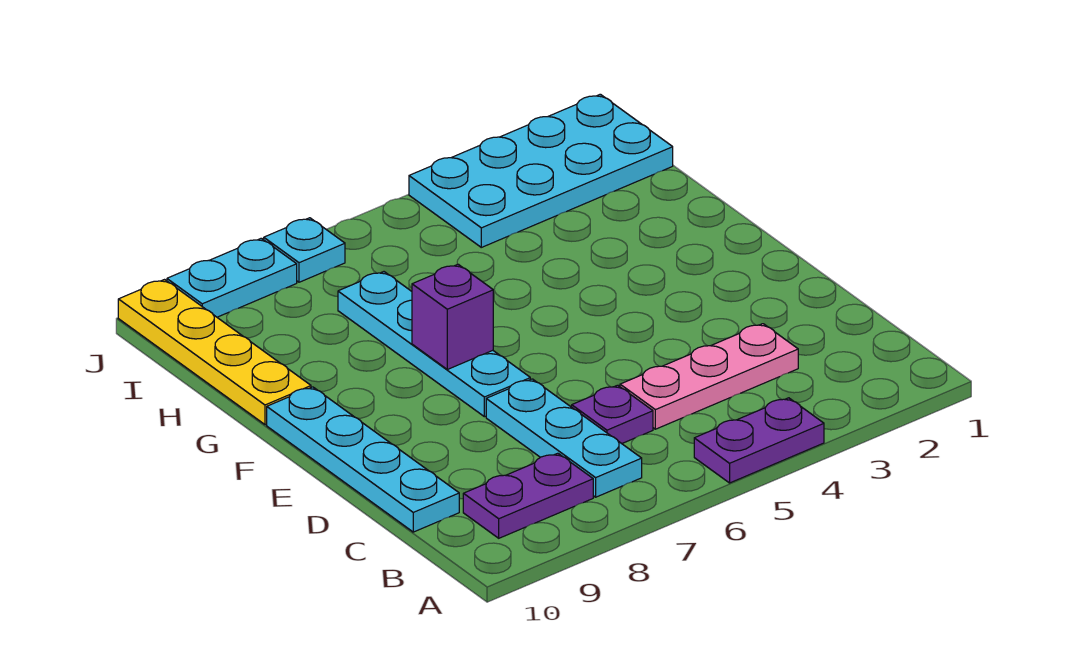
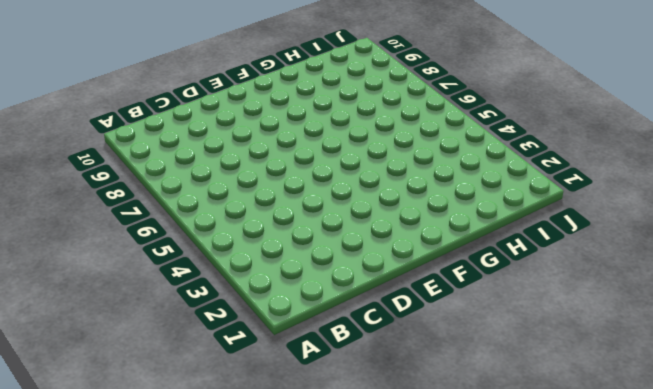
none -> purple 1x2 plate [694,398,824,483]
none -> cyan 1x3 plate [486,379,642,497]
none -> purple 1x2 plate [463,453,593,538]

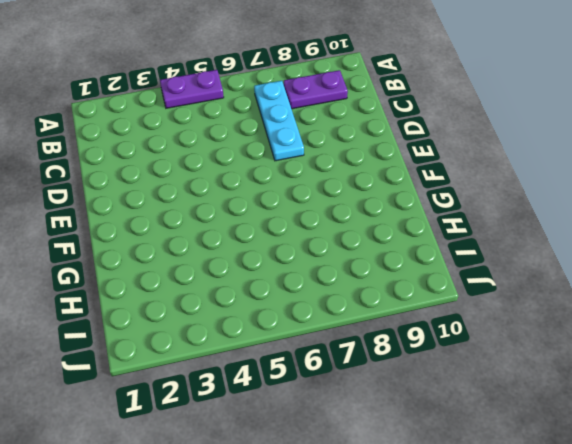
none -> pink 1x3 plate [620,324,798,429]
none -> purple 1x1 plate [572,385,653,444]
none -> cyan 1x4 plate [267,387,459,532]

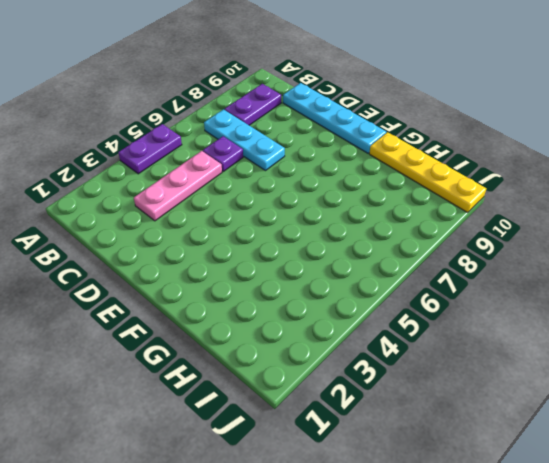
none -> cyan 1x4 plate [338,272,530,417]
none -> cyan 2x4 plate [409,94,673,247]
none -> cyan 1x1 plate [264,218,345,282]

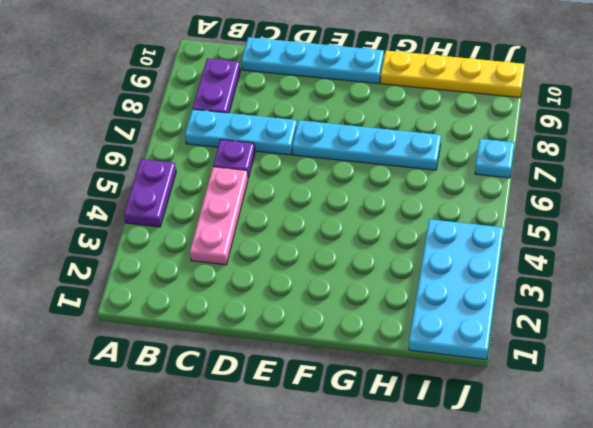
none -> cyan 1x2 plate [167,238,297,317]
none -> purple 1x1 brick [412,264,493,369]

